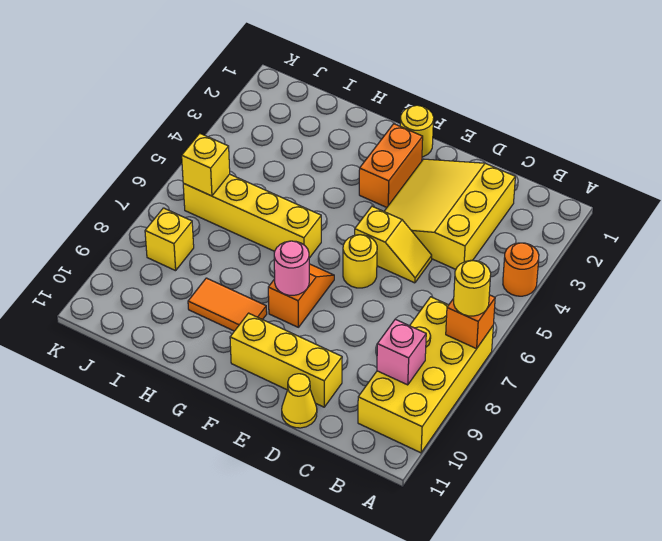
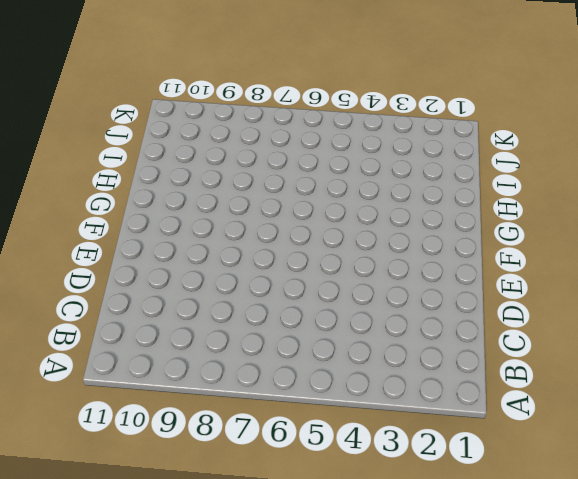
none -> orange 1x1 round brick [503,243,539,296]
none -> yellow 2x4 brick [358,297,493,453]
none -> yellow 3x3 slope [384,159,515,269]

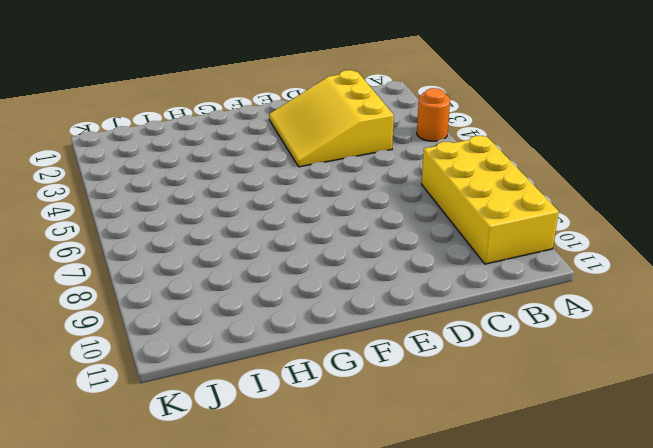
none -> yellow 1x2 slope [355,206,432,283]
none -> yellow 1x3 brick [230,313,342,407]
none -> yellow 1x1 cone [282,374,317,428]

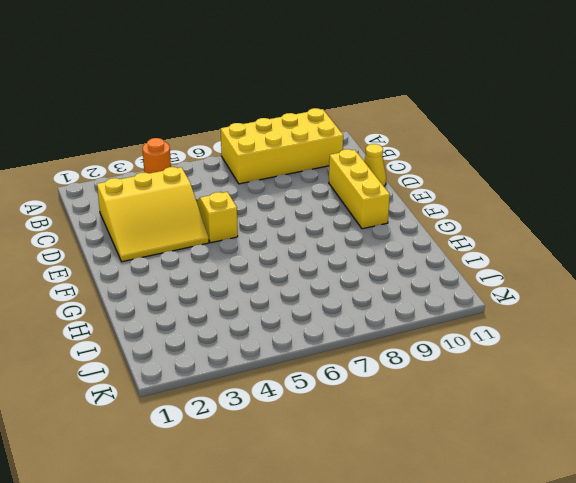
none -> yellow 1x1 round brick [343,235,377,288]
none -> yellow 1x1 round brick [400,105,434,157]
none -> orange 1x2 brick [359,124,423,207]

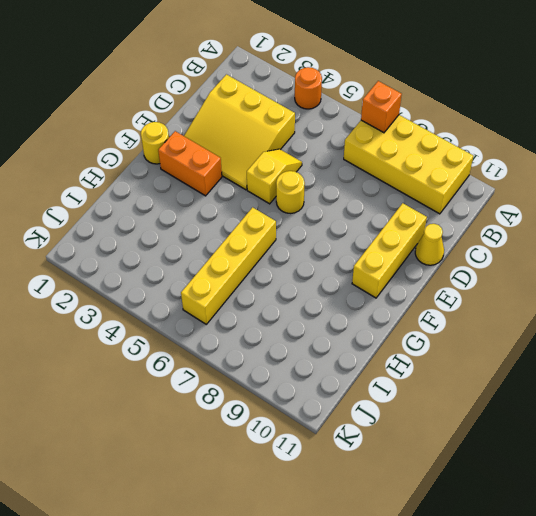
none -> orange 1x2 slope [268,264,334,327]
none -> orange 1x2 tile [188,278,267,331]
none -> yellow 1x1 brick [145,208,194,271]

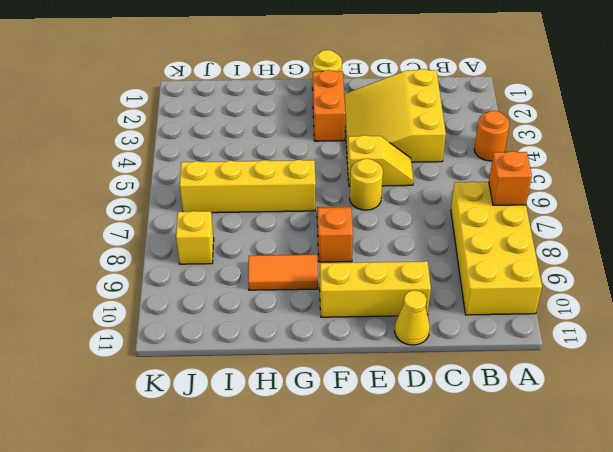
none -> pink 1x1 brick [377,319,426,385]
none -> pink 1x1 round brick [274,241,309,295]
none -> yellow 1x1 brick [182,133,230,196]

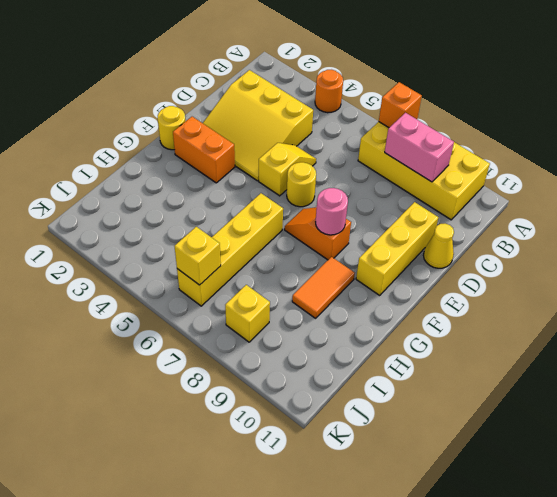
pink 1x2 brick [385,113,454,182] -> pink 1x1 brick [377,319,426,385]
none -> yellow 1x1 round brick [454,260,491,316]

